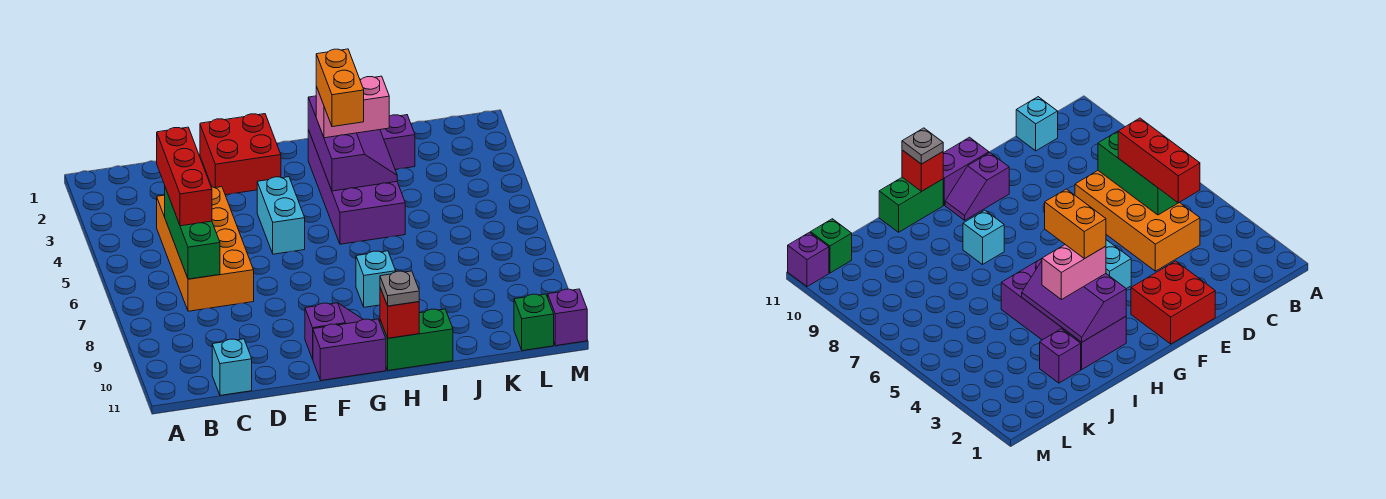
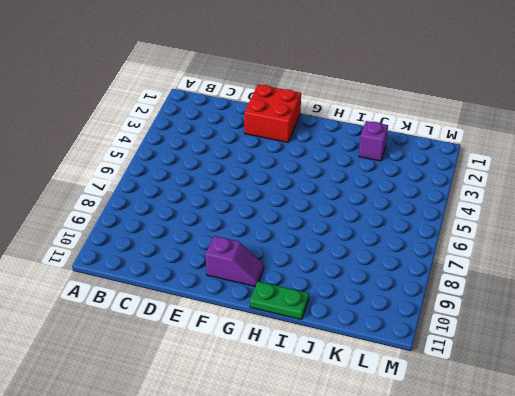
green 1x2 plate [250,281,309,320] -> green 1x2 brick [380,309,453,370]
none -> orange 2x4 brick [157,187,254,311]
none -> cyan 1x1 brick [212,339,252,395]
none -> cyan 1x2 brick [257,177,305,254]

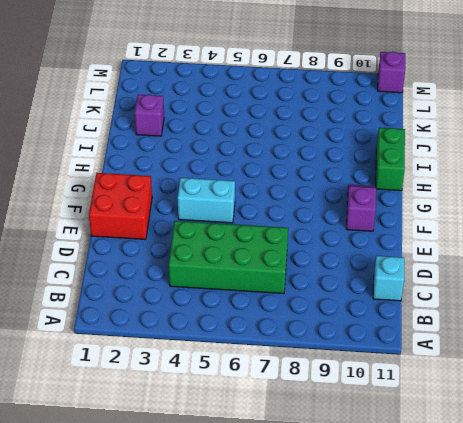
green 2x4 brick [169,221,288,294] -> orange 2x4 brick [157,187,254,311]
none -> purple 1x2 brick [313,319,386,380]
none -> purple 2x4 brick [308,130,405,244]
none -> cyan 1x1 brick [356,251,396,307]

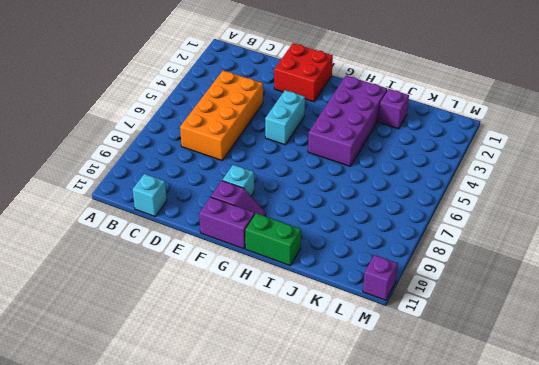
cyan 1x1 brick [222,165,254,196] -> cyan 1x1 brick moved to [356,251,396,307]
none -> green 1x1 brick [514,294,554,351]
none -> green 1x3 brick [165,188,220,279]
none -> purple 2x3 slope [308,96,397,191]

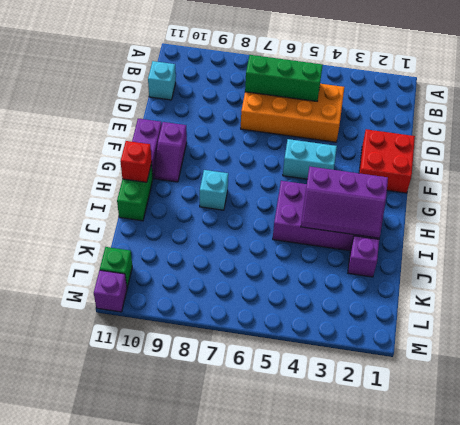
none -> red 1x3 brick [157,127,212,226]
none -> pink 1x2 brick [316,76,389,138]
none -> grey 1x1 plate [380,271,419,306]

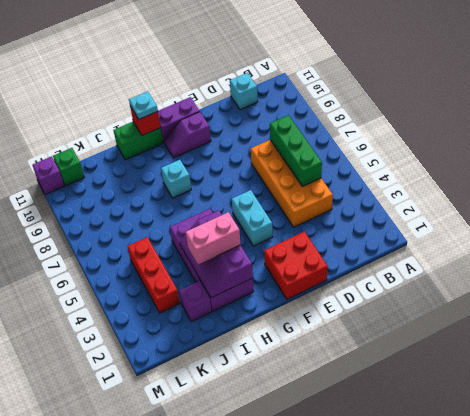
cyan 1x1 plate [129,92,158,119] -> grey 1x1 plate [380,271,419,306]
red 1x3 brick [127,237,180,313] -> red 1x3 brick moved to [157,127,212,226]
none -> orange 1x2 brick [316,49,364,127]

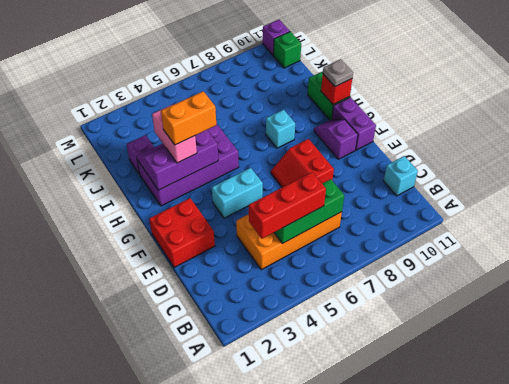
red 2x2 slope [271,139,334,187] -> none

